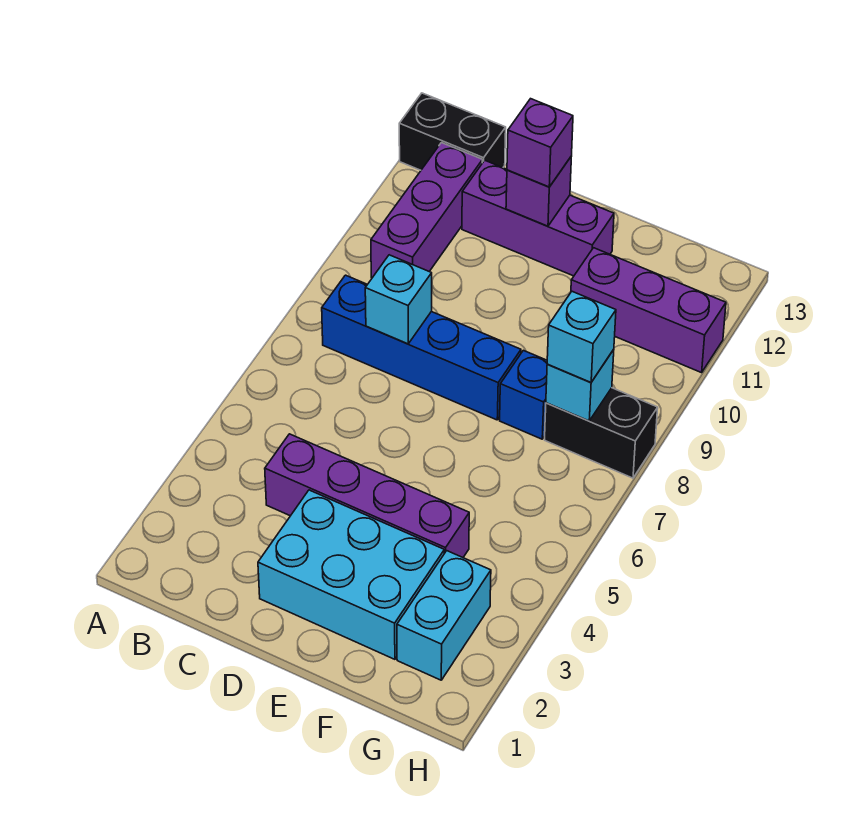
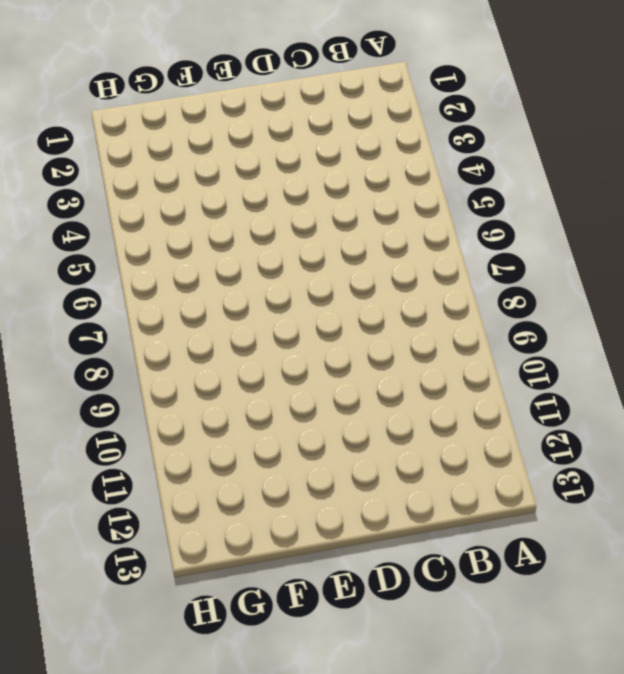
none -> black 1x2 brick [399,93,506,170]
none -> blue 1x4 brick [322,275,521,420]
none -> purple 1x3 brick [371,143,482,278]

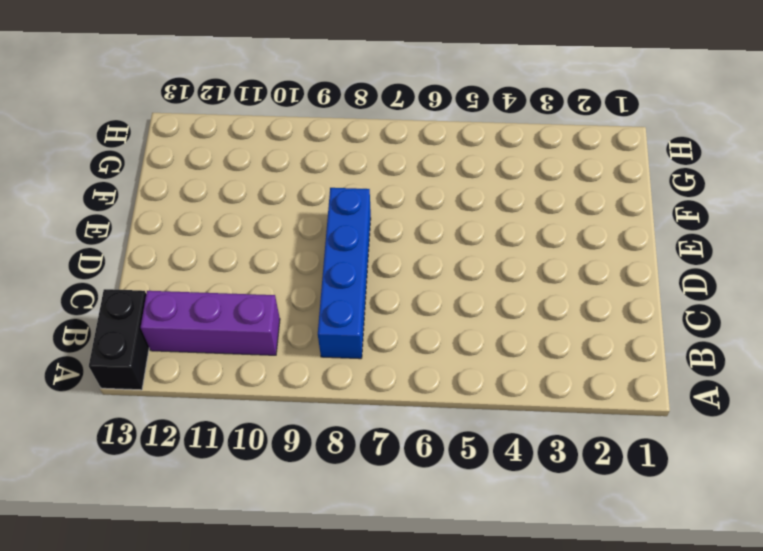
none -> purple 1x4 brick [265,434,469,557]
none -> purple 1x3 brick [462,160,614,276]
none -> cyan 2x3 brick [258,490,444,659]

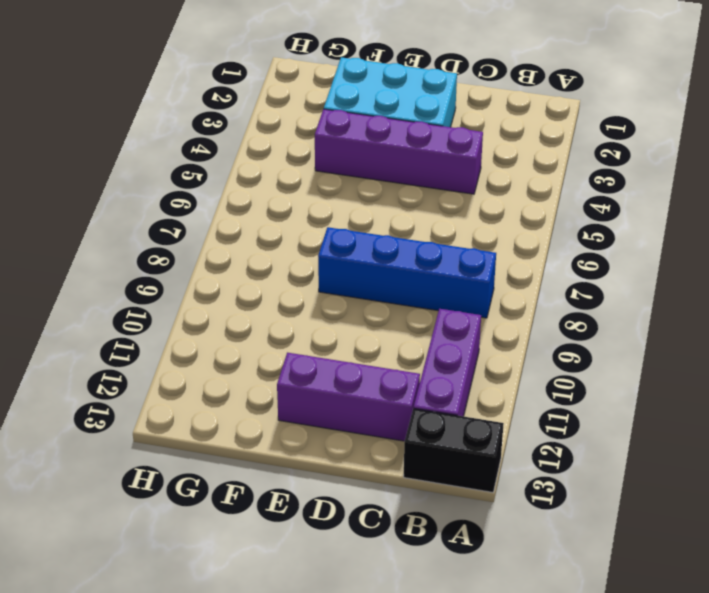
none -> blue 1x1 brick [500,350,548,439]
none -> purple 1x3 brick [571,248,726,373]
none -> cyan 1x2 brick [397,551,491,680]

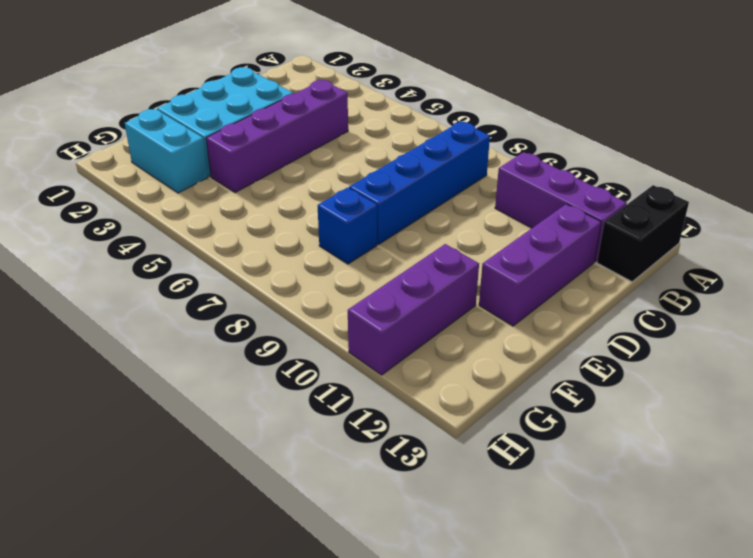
none -> black 1x2 brick [545,388,658,478]
none -> cyan 1x1 brick [365,255,432,344]
none -> purple 1x1 brick [506,156,572,226]

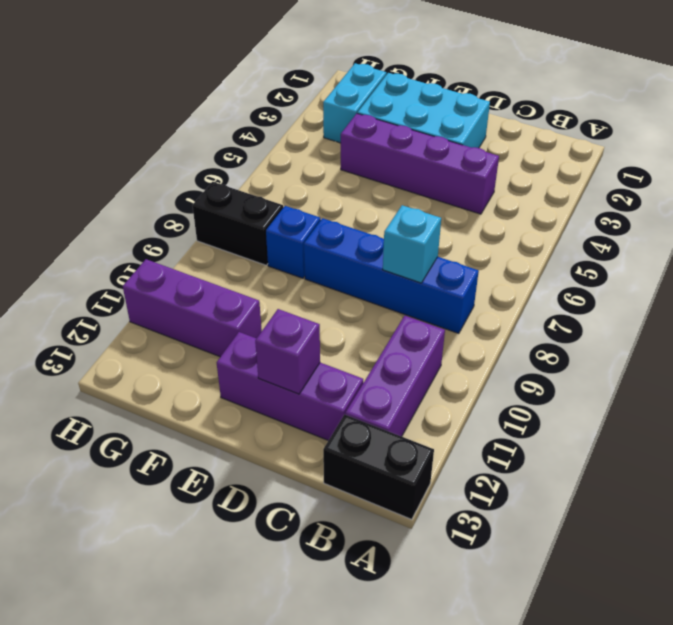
none -> cyan 1x1 brick [546,349,614,421]
none -> purple 1x1 brick [507,99,573,187]
none -> cyan 1x1 brick [547,292,616,383]

